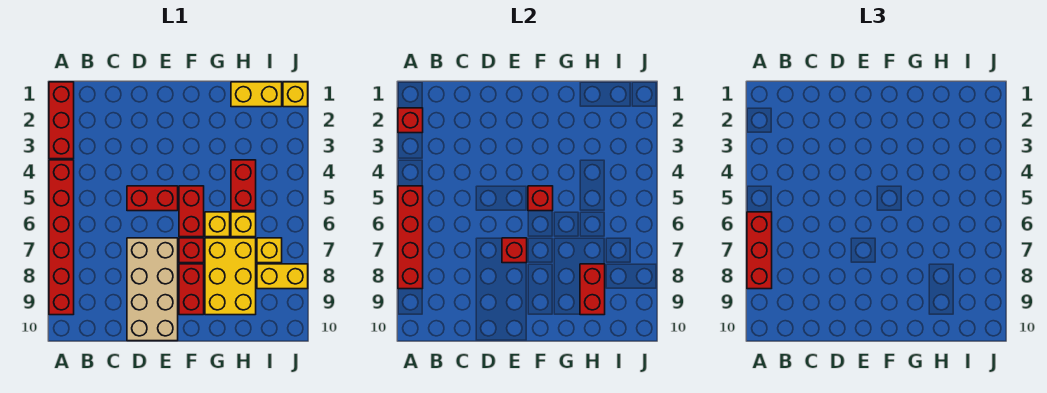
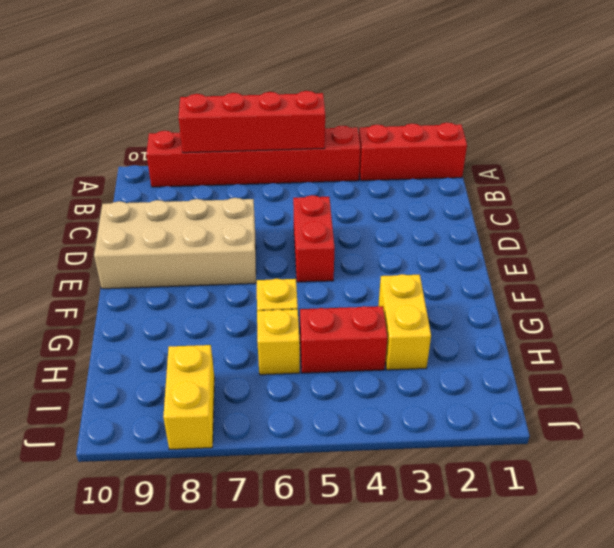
yellow 1x2 brick [378,274,431,370] -> yellow 1x2 brick moved to [231,82,282,107]
none -> red 1x2 brick [179,186,204,237]
none -> red 1x1 brick [179,238,204,263]
none -> red 1x2 brick [179,264,204,315]

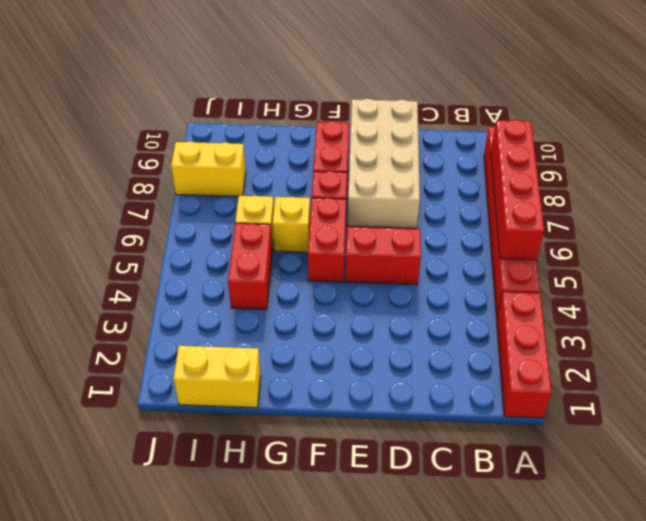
none -> yellow 2x3 brick [205,238,256,315]
none -> yellow 1x1 brick [257,238,282,263]
none -> yellow 1x1 brick [283,82,308,107]

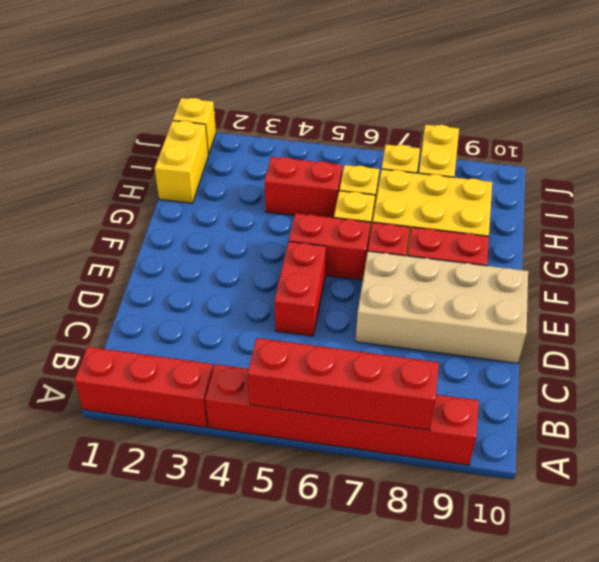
none -> red 1x1 brick [398,108,423,133]
none -> red 1x1 brick [502,238,527,263]
none -> red 1x1 brick [528,186,553,211]

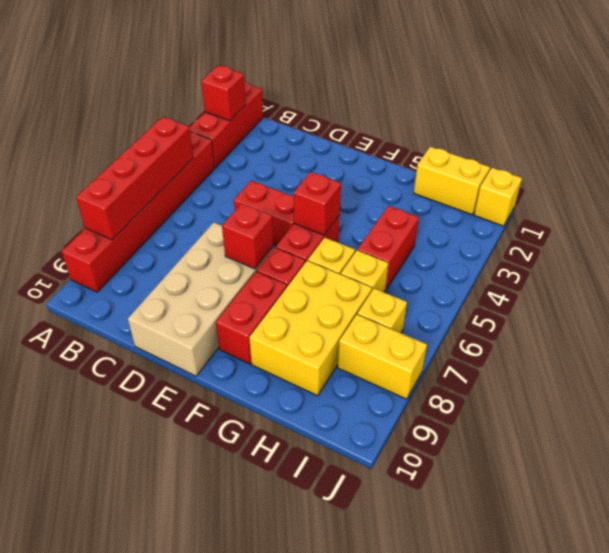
none -> red 1x2 brick [580,264,605,315]
none -> red 1x3 brick [747,212,772,289]

